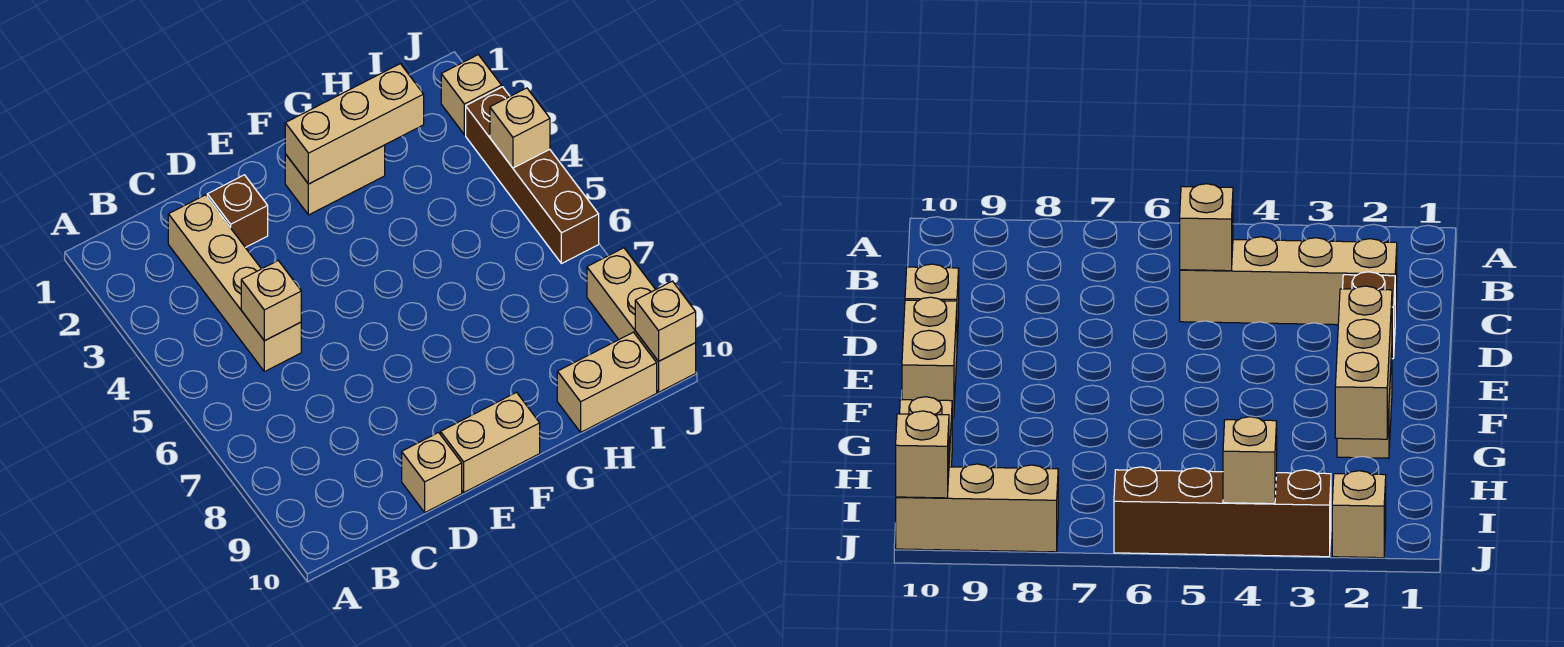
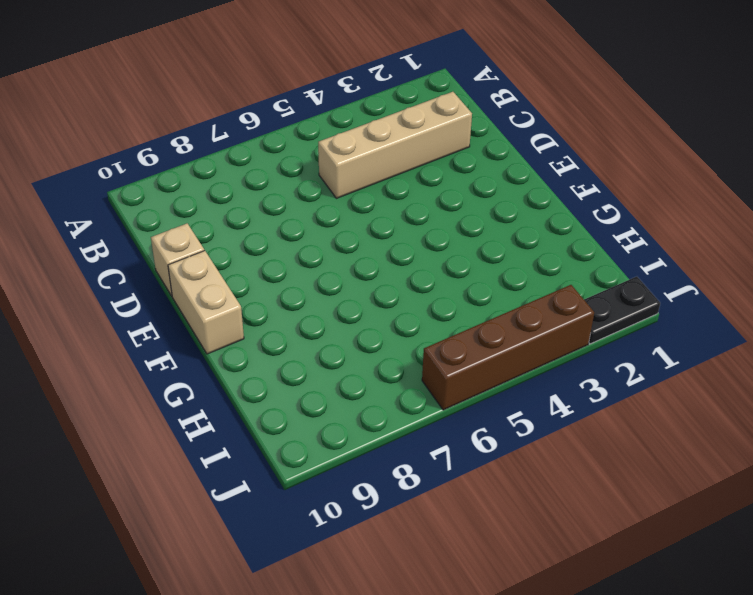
black 1x2 plate [584,277,660,344] -> tan 1x1 brick [441,55,502,135]
none -> brown 1x1 brick [207,175,268,248]
none -> tan 1x2 brick [285,145,385,215]
none -> tan 1x2 brick [557,332,657,432]

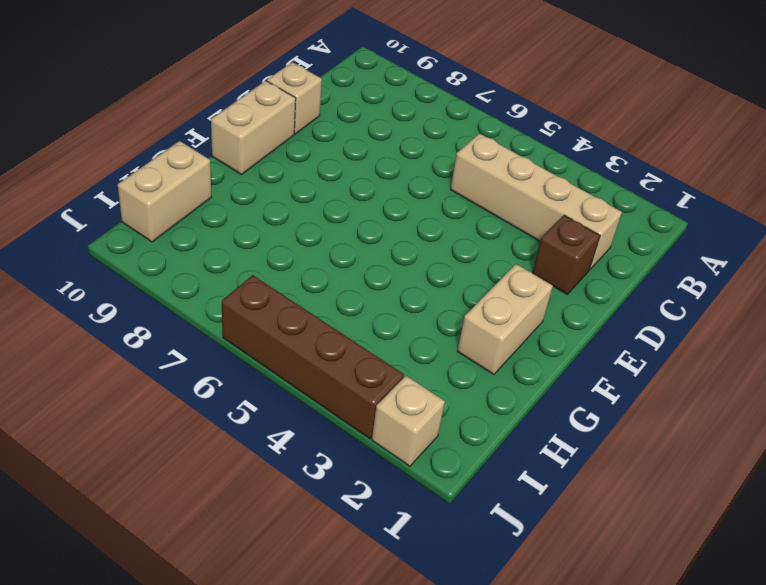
none -> tan 1x3 brick [587,248,696,392]
none -> tan 1x1 brick [241,261,301,341]
none -> tan 1x3 brick [285,64,424,184]

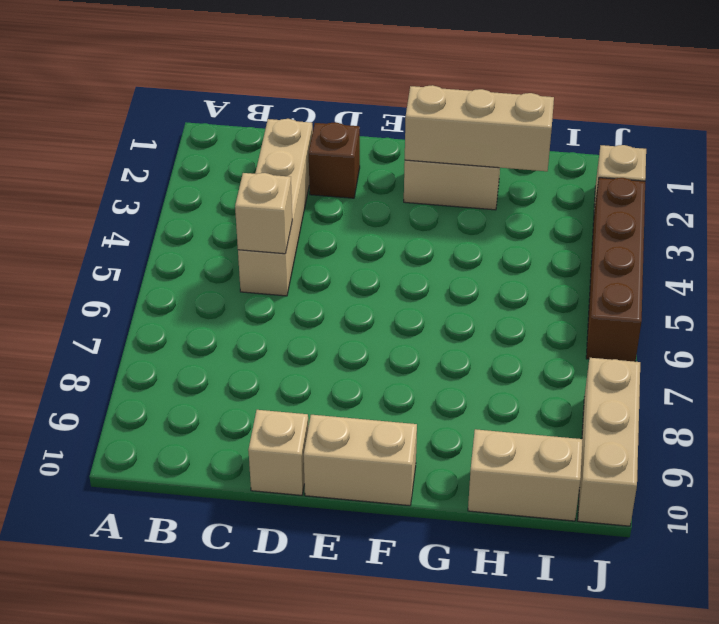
none -> tan 1x1 brick [490,88,550,168]
none -> tan 1x1 brick [635,281,696,361]

